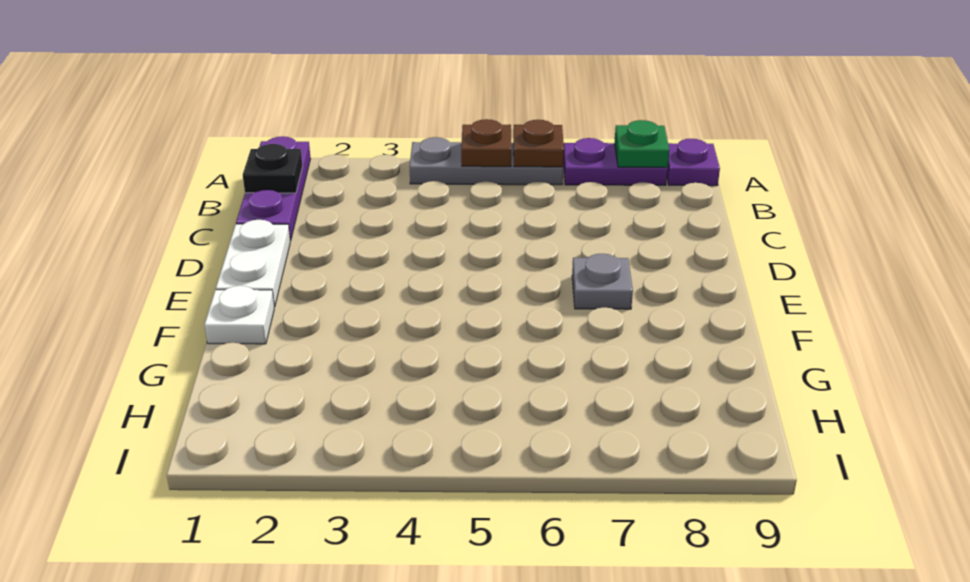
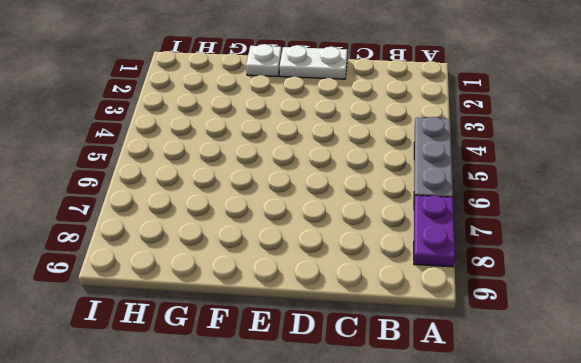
none -> purple 1x3 plate [236,136,311,241]
none -> purple 1x1 plate [667,139,720,186]

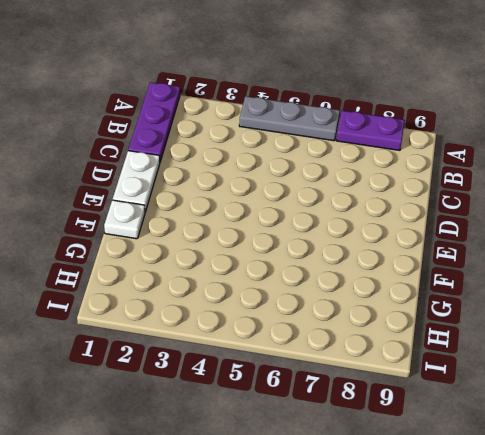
none -> purple 1x1 plate [667,139,720,186]
none -> grey 1x1 plate [572,254,633,309]

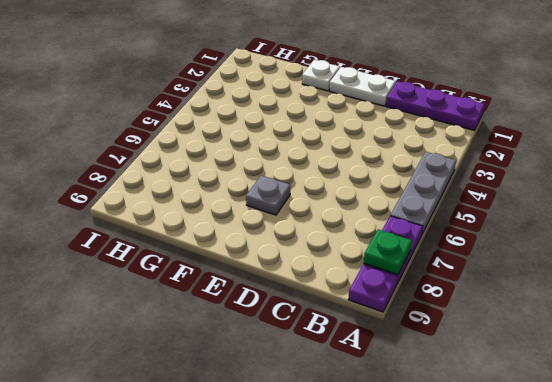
none -> brown 1x1 plate [461,119,511,167]
none -> brown 1x1 plate [513,120,564,167]

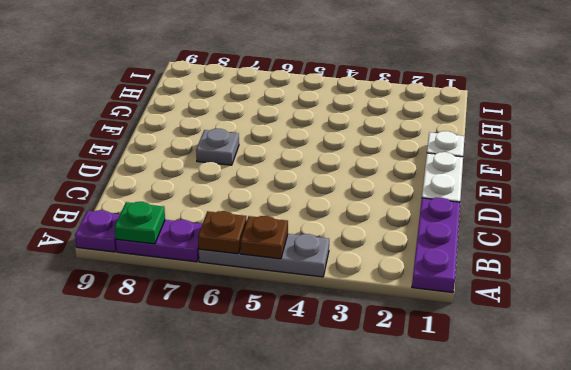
none -> black 1x1 plate [243,144,303,193]

